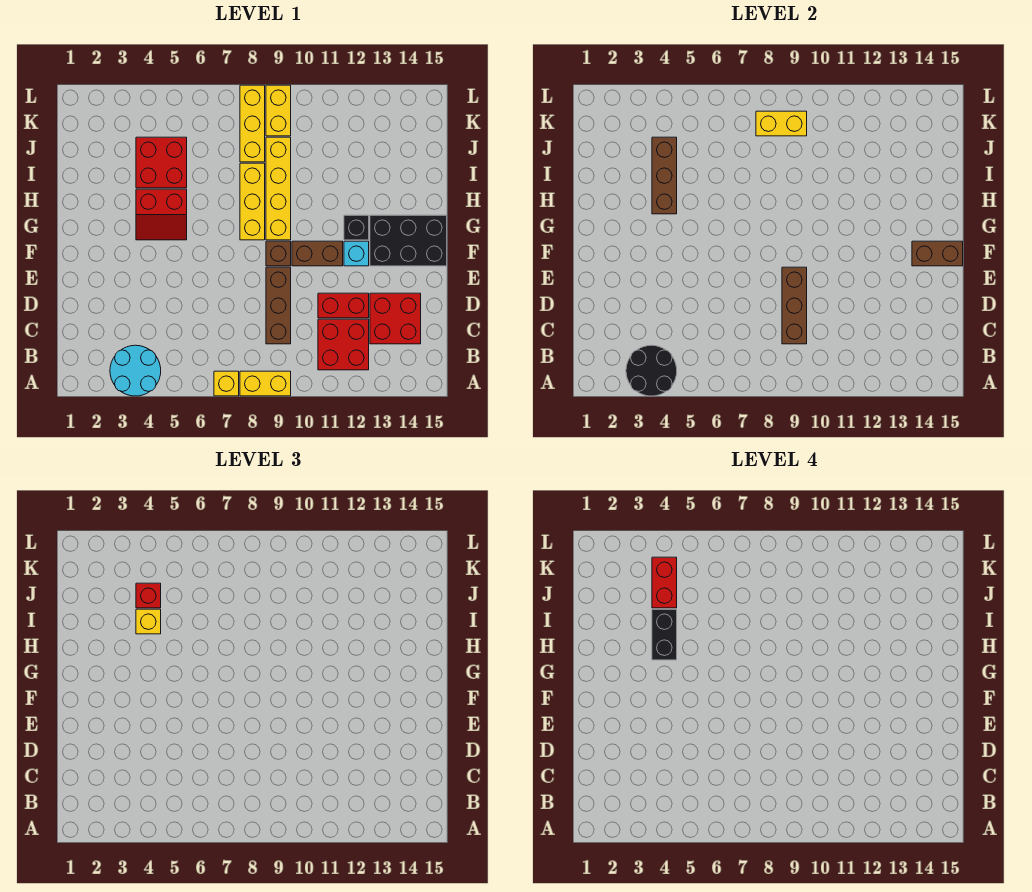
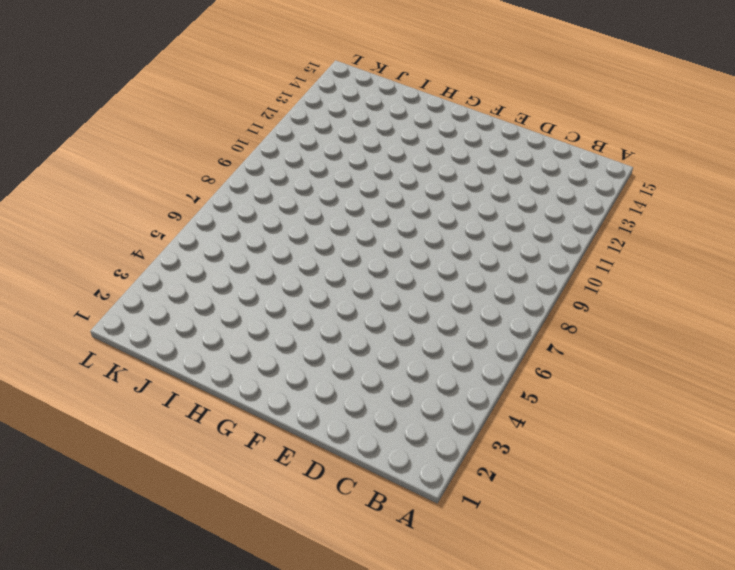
none -> cyan 2x2 round brick [110,345,161,396]
none -> yellow 1x1 brick [214,371,239,396]
none -> yellow 1x2 brick [240,371,291,396]

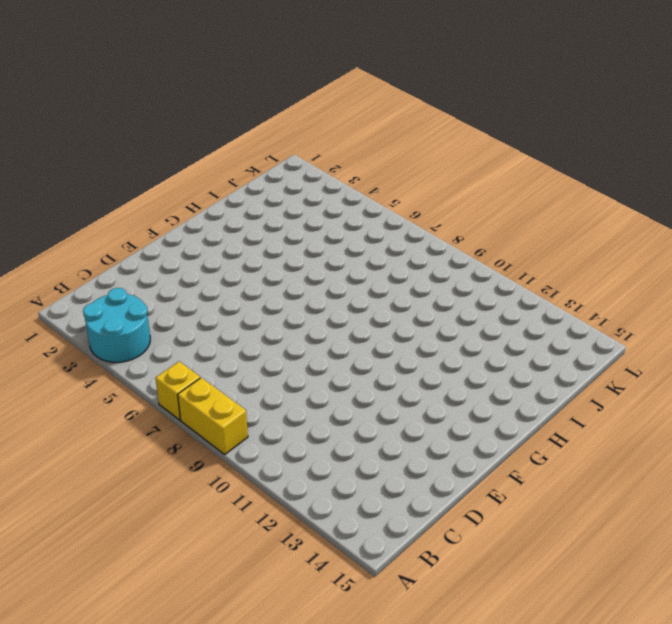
none -> red 2x2 brick [318,319,369,370]
none -> brown 1x3 brick [266,267,291,344]
none -> red 2x2 brick [370,293,421,344]

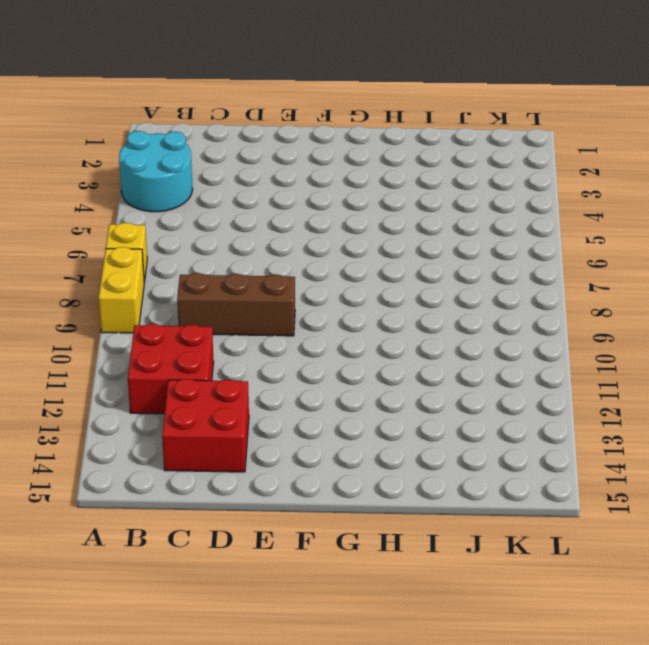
none -> red 1x2 brick [318,293,369,318]
none -> brown 1x1 brick [266,241,291,266]
none -> brown 1x2 brick [292,241,343,266]

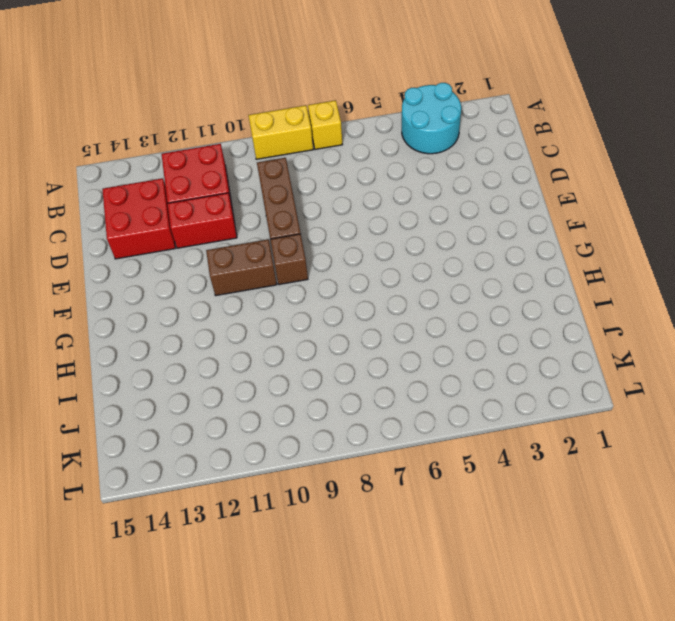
none -> cyan 1x1 brick [344,241,369,266]
none -> black 2x3 brick [370,215,447,266]
none -> red 2x2 slope [136,189,187,240]

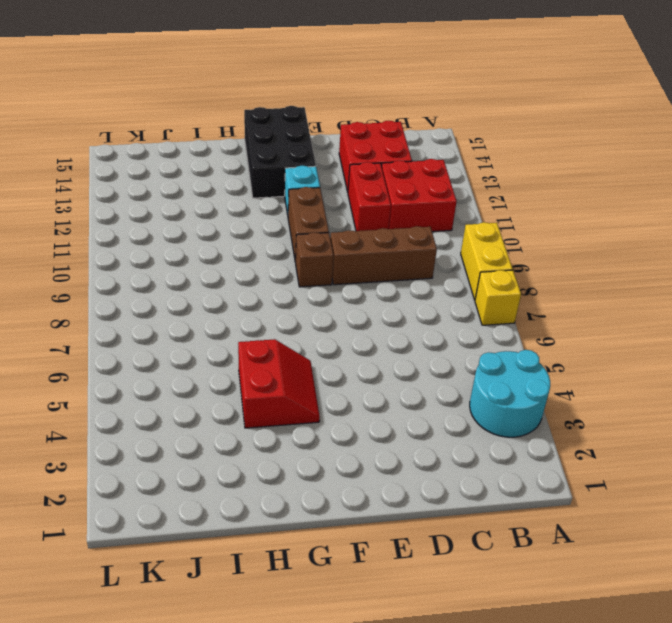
none -> yellow 1x3 brick [240,163,265,240]
none -> yellow 1x4 brick [266,137,291,240]
none -> black 1x1 brick [344,215,369,240]

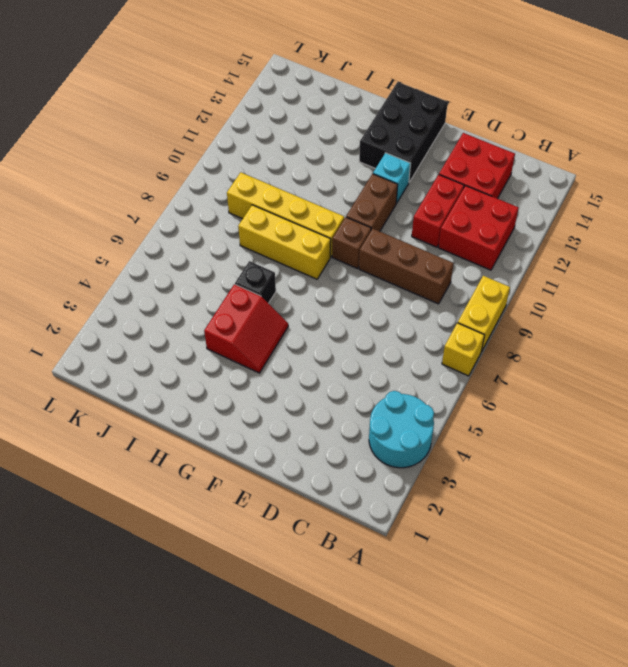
black 1x1 brick [235,261,276,303] -> black 1x1 brick moved to [344,215,369,240]
none -> red 2x2 brick [136,137,187,188]
none -> yellow 1x3 brick [240,85,265,162]
none -> yellow 1x2 brick [266,85,291,136]

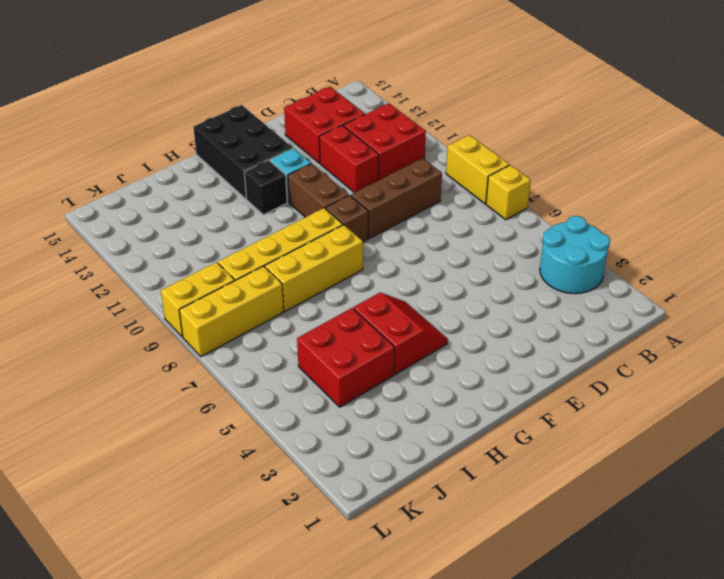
none -> black 2x2 round brick [626,345,677,396]
none -> brown 1x3 brick [782,267,807,344]
none -> brown 1x2 brick [912,241,963,266]

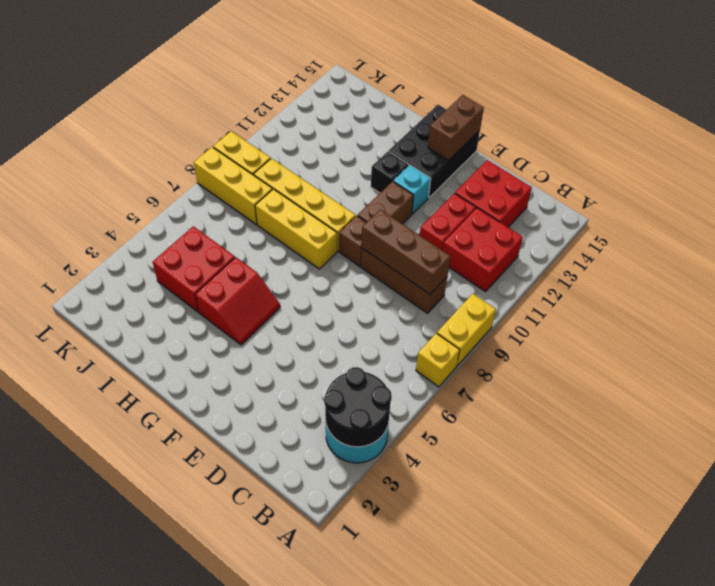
none -> brown 1x3 brick [652,137,677,214]
none -> yellow 1x2 brick [756,111,807,136]
none -> yellow 1x1 brick [136,609,161,634]

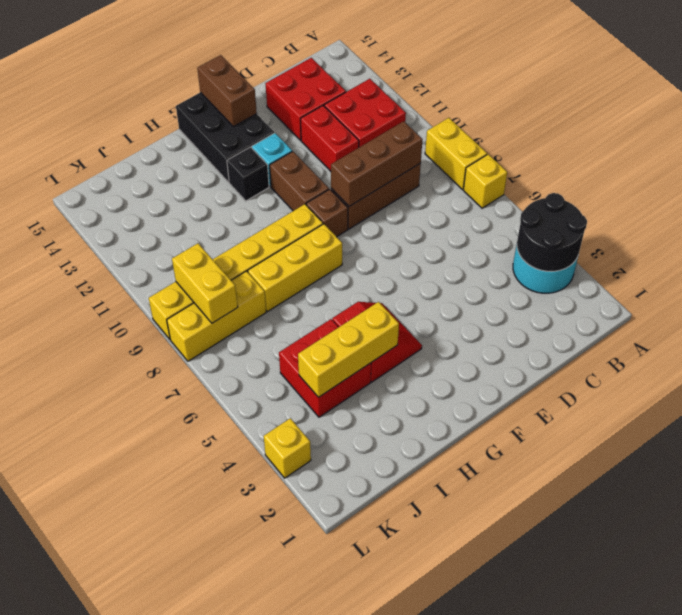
yellow 1x3 brick [298,302,399,397] -> brown 1x3 brick [652,137,677,214]
yellow 1x1 brick [264,418,311,478] -> yellow 1x1 brick moved to [136,609,161,634]
none -> red 1x1 brick [136,583,161,608]
none -> black 1x2 brick [652,609,677,660]
none -> red 1x2 brick [652,557,677,608]

